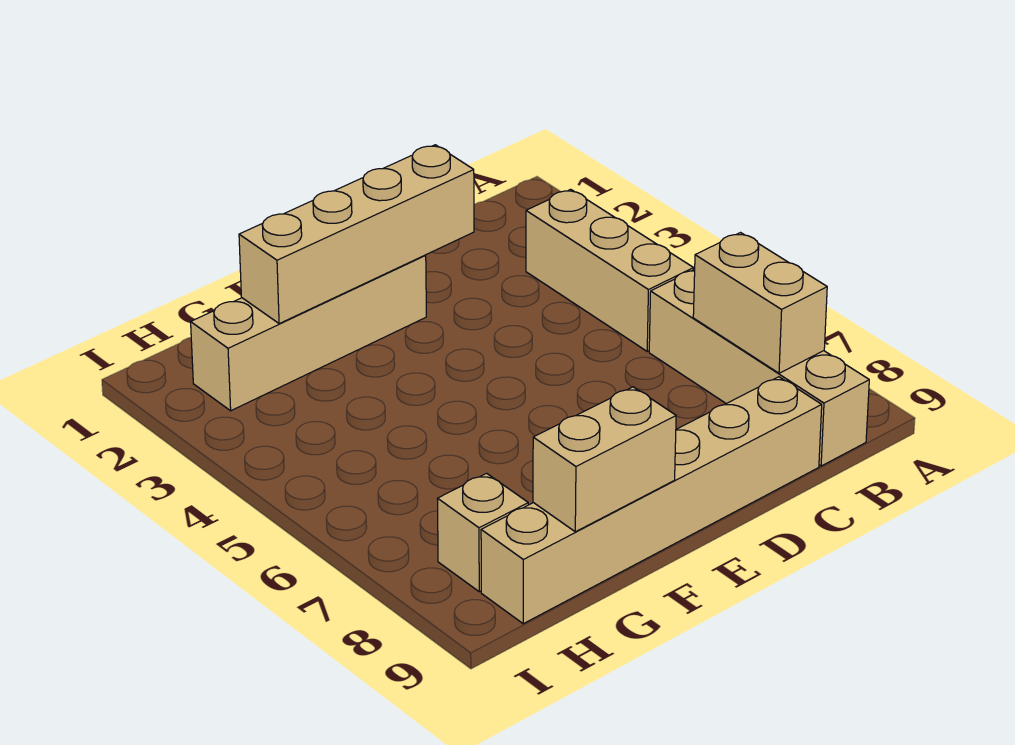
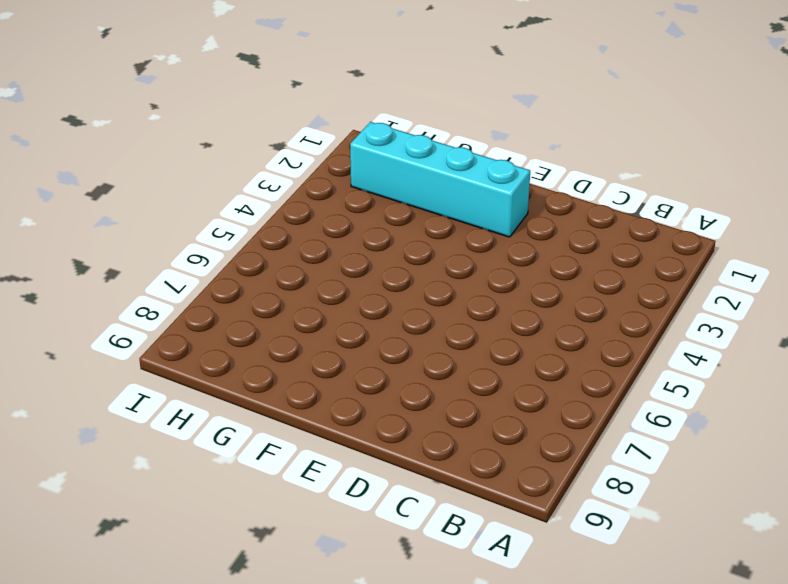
cyan 1x4 brick [350,122,530,237] -> tan 1x4 brick [191,255,426,411]
none -> tan 1x3 brick [526,189,694,351]
none -> tan 1x4 brick [649,269,869,466]

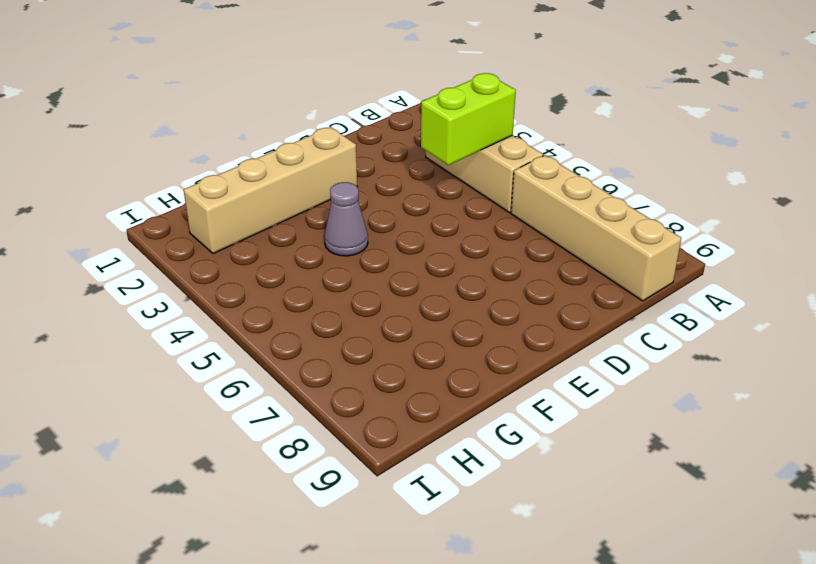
lime 1x2 brick [421,73,516,165] -> none
grey 1x1 cone [324,182,368,256] -> none
none -> tan 1x6 brick [481,377,822,624]
none -> tan 1x1 brick [437,473,528,592]

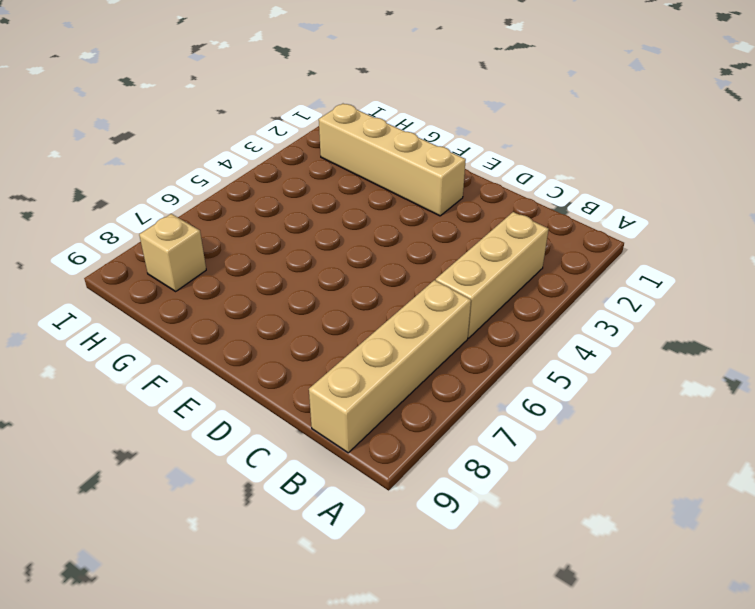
none -> tan 1x6 brick [481,377,822,624]
none -> tan 1x2 brick [693,233,827,373]

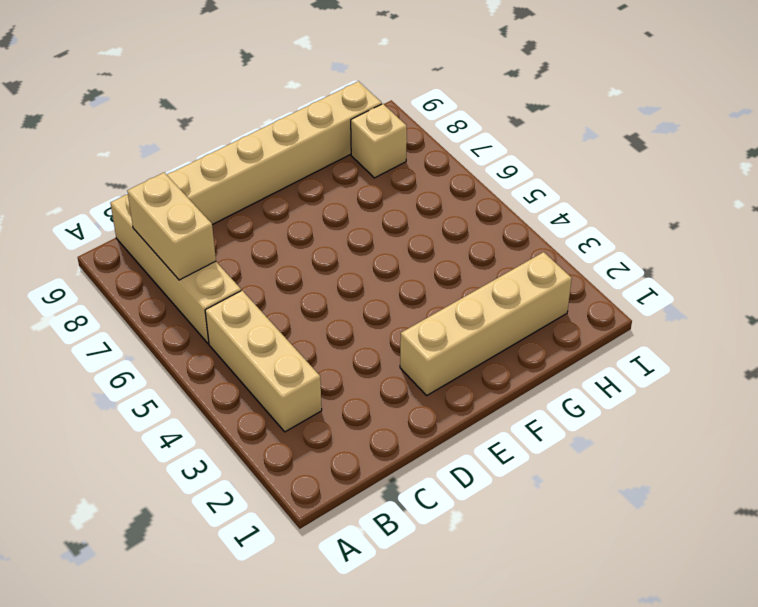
none -> tan 1x4 brick [239,145,474,324]
none -> tan 1x2 brick [533,387,676,532]

